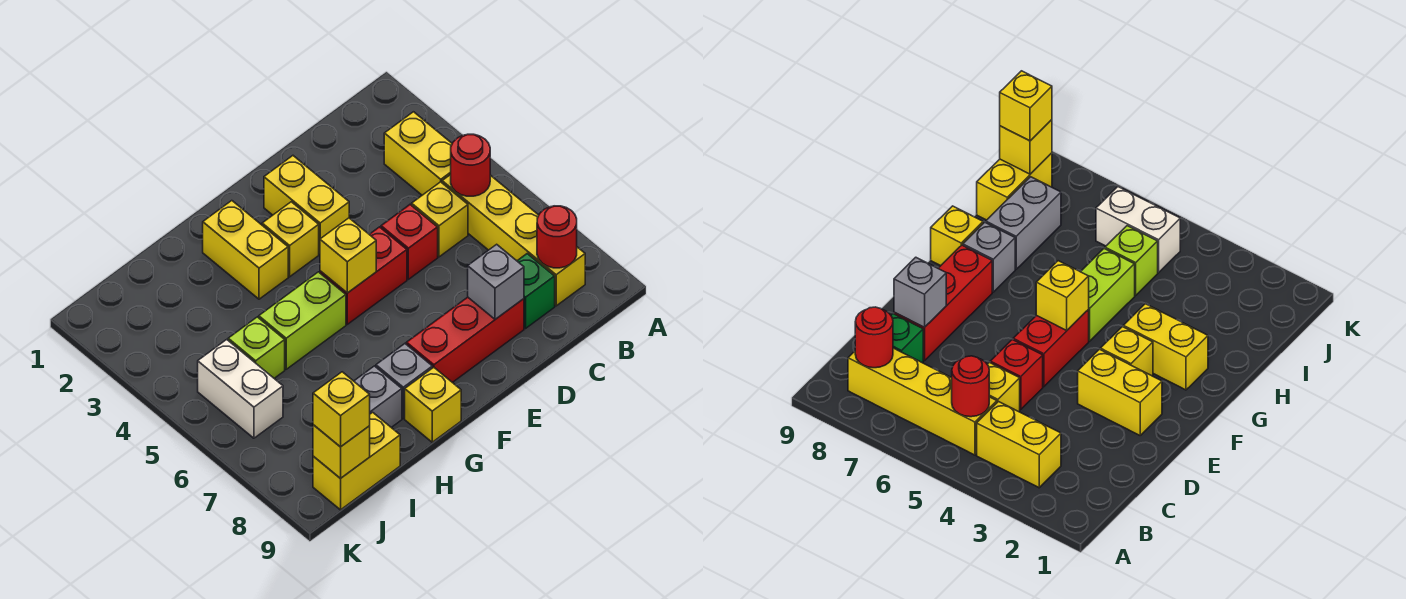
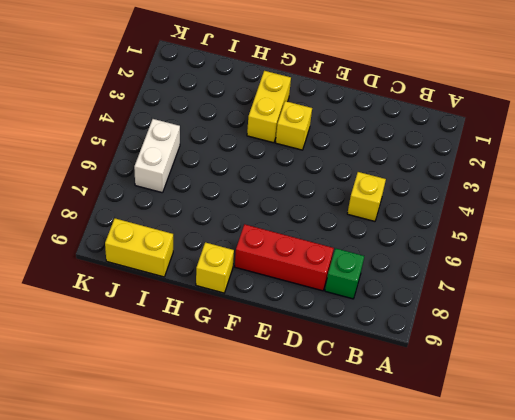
none -> yellow 1x2 brick [384,112,452,195]
none -> yellow 1x4 brick [442,175,585,306]
none -> red 1x1 brick [381,205,438,279]

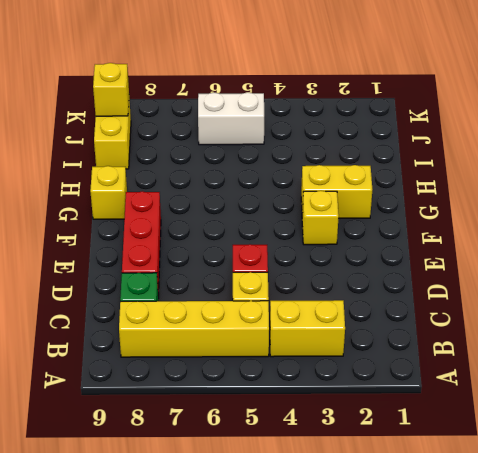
none -> yellow 1x2 brick [264,156,349,254]
none -> red 1x2 brick [320,227,407,324]
none -> lime 1x2 brick [259,272,346,369]

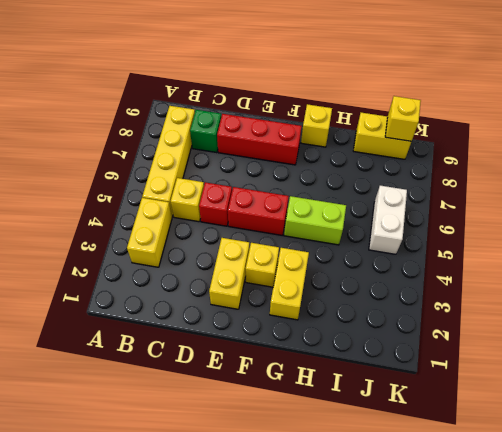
none -> grey 1x1 brick [376,344,432,418]
none -> grey 1x2 brick [354,366,402,427]
none -> lime 1x1 brick [228,317,285,378]

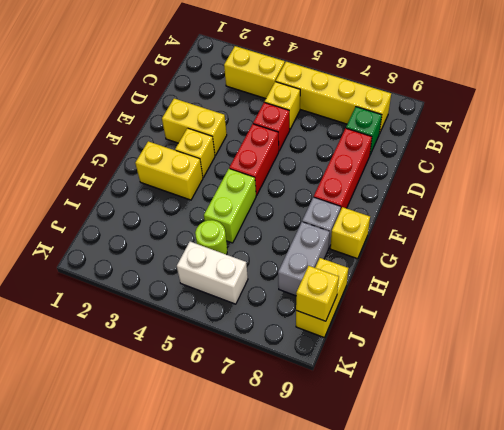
lime 1x1 round brick [195,220,227,255] -> lime 1x1 brick [228,317,285,378]
none -> red 1x1 round brick [451,134,490,196]
none -> red 1x1 round brick [537,206,577,268]
none -> grey 1x1 brick [468,244,524,319]

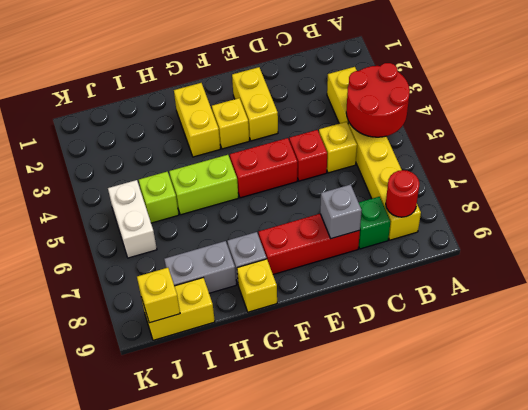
red 2x2 round brick [346,63,410,137] -> red 1x1 round brick [451,134,490,196]
none -> yellow 1x1 brick [320,218,376,293]
none -> yellow 1x1 brick [313,372,370,447]

